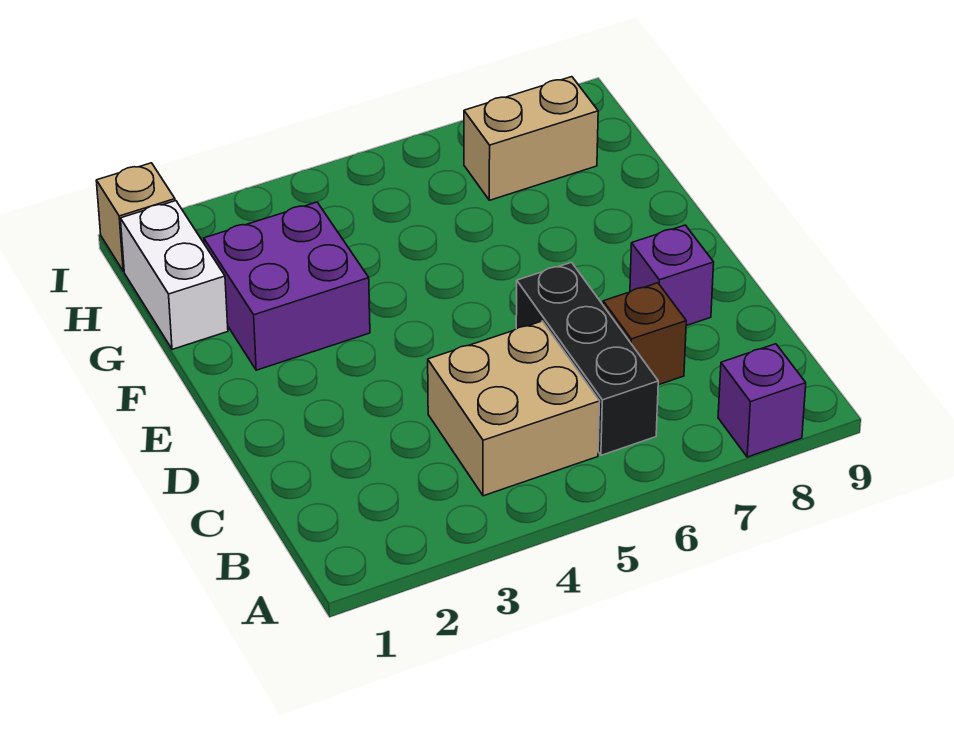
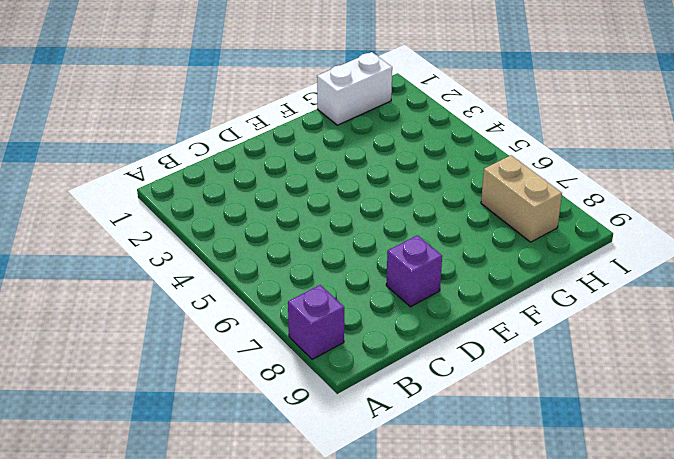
none -> tan 2x2 brick [428,321,600,496]
none -> black 1x3 brick [516,262,658,455]

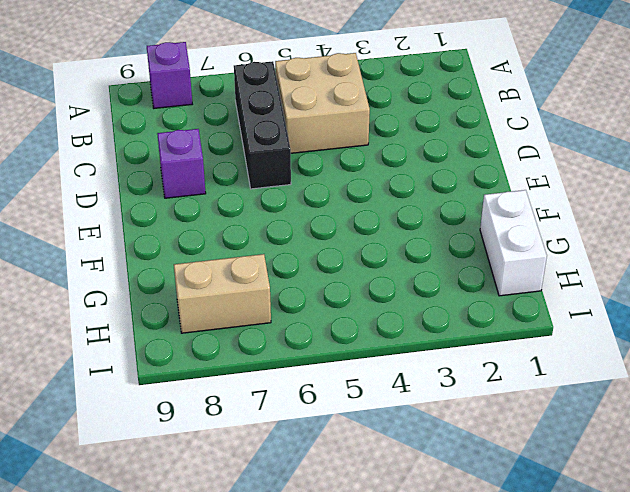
none -> brown 1x1 brick [603,283,686,385]
none -> purple 2x2 brick [204,202,370,370]

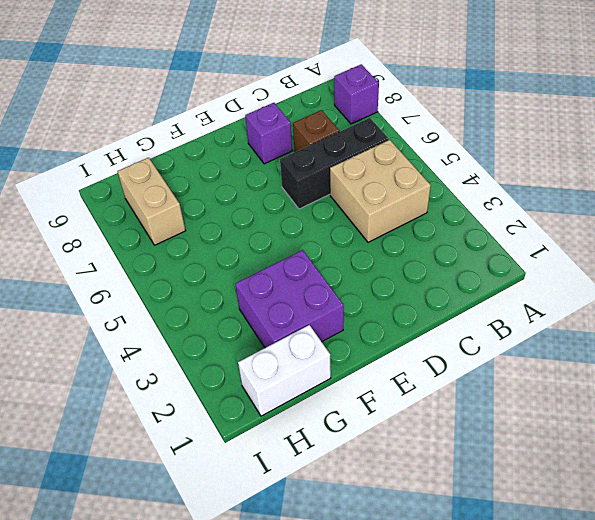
none -> tan 1x1 brick [96,163,175,271]

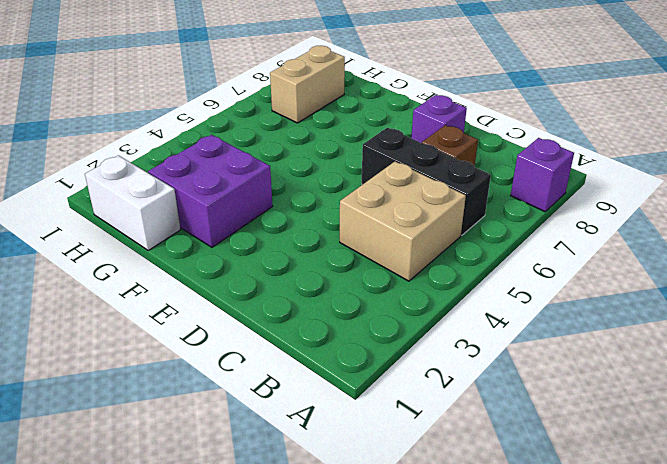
none -> tan 1x1 brick [96,163,175,271]

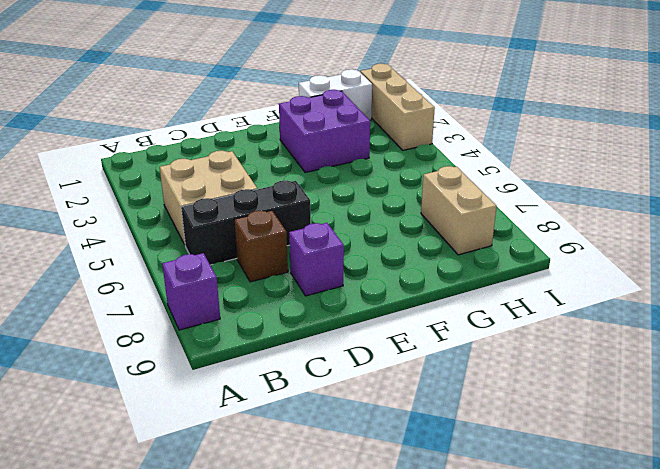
tan 1x3 brick [360,64,435,150] -> tan 1x1 brick [96,163,175,271]

